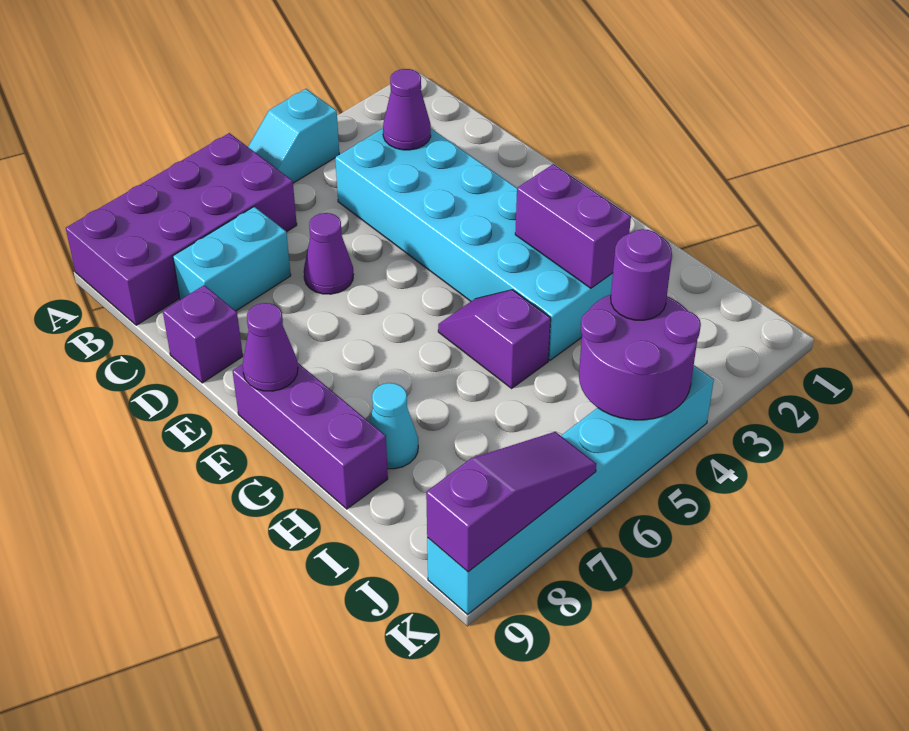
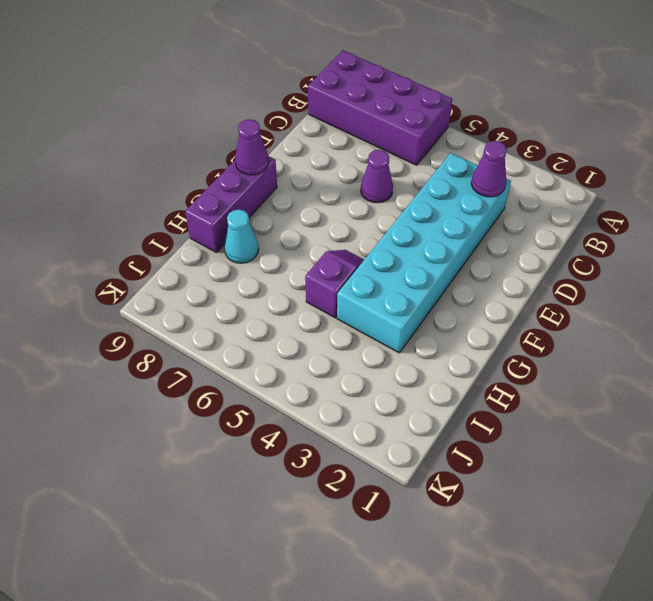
none -> cyan 1x2 slope [248,89,339,183]
none -> cyan 1x2 brick [173,207,291,311]
none -> purple 1x1 brick [163,285,243,383]

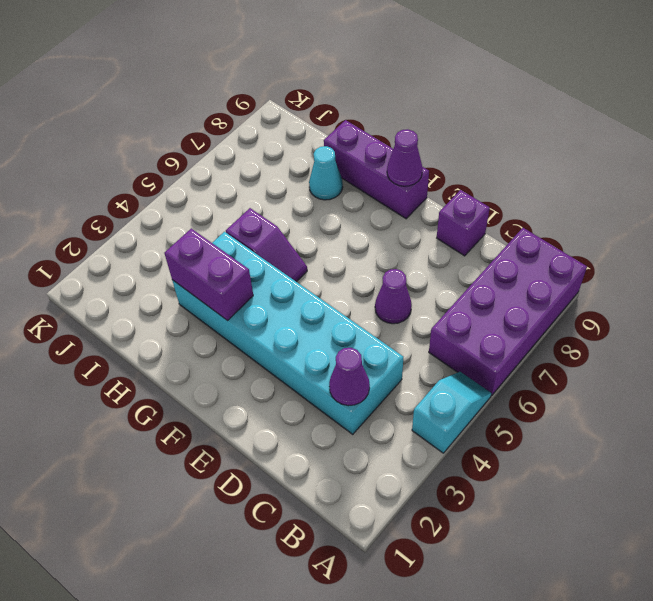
none -> cyan 1x2 brick [173,207,291,311]
none -> cyan 1x6 brick [427,365,714,614]
none -> purple 2x2 round brick [579,294,701,420]

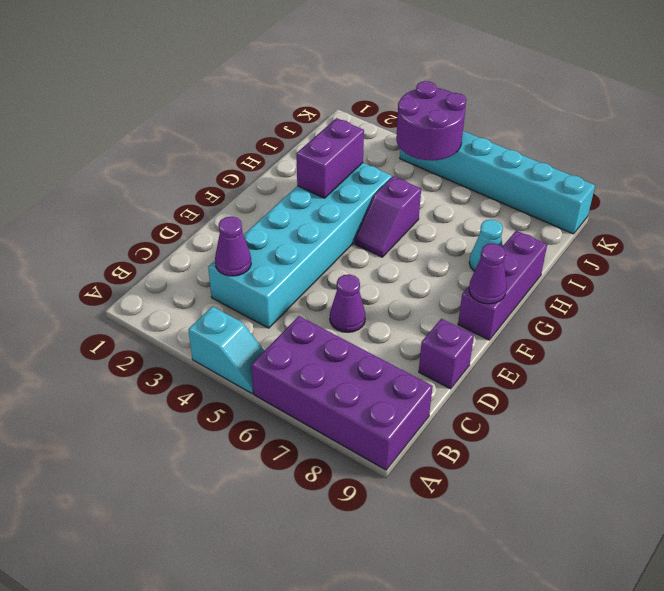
none -> cyan 1x2 brick [173,207,291,311]
none -> purple 1x3 slope [426,432,596,572]
none -> purple 1x1 round brick [611,229,672,320]

